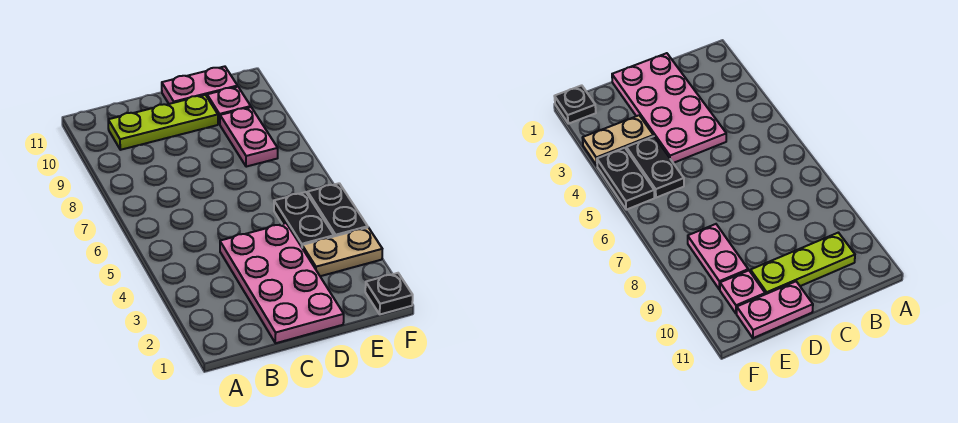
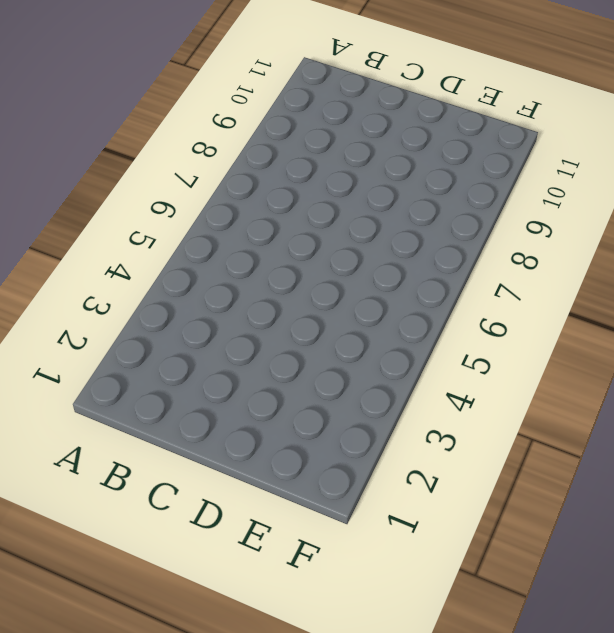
none -> lime 1x3 plate [108,95,218,150]
none -> pink 2x4 plate [220,223,344,343]

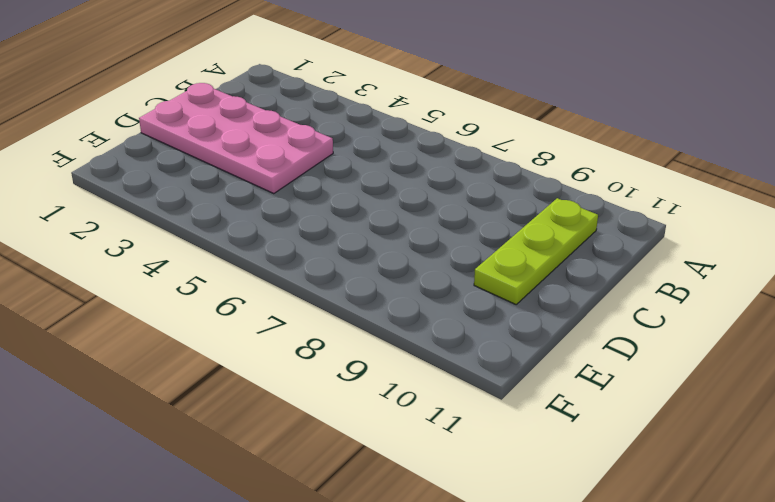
none -> pink 1x2 plate [162,66,237,104]
none -> tan 1x2 plate [302,228,382,276]

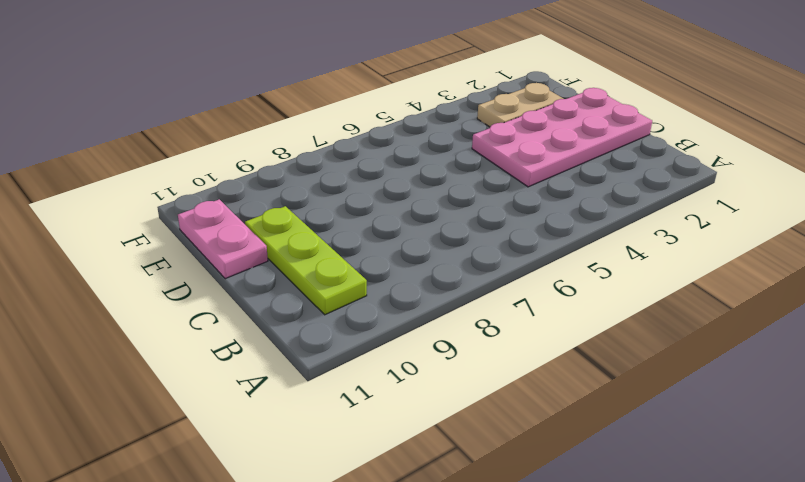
tan 1x2 plate [477,83,563,127] -> tan 1x2 plate turned to [302,228,382,276]
none -> black 1x2 plate [274,192,334,247]
none -> pink 1x2 plate [220,107,278,167]

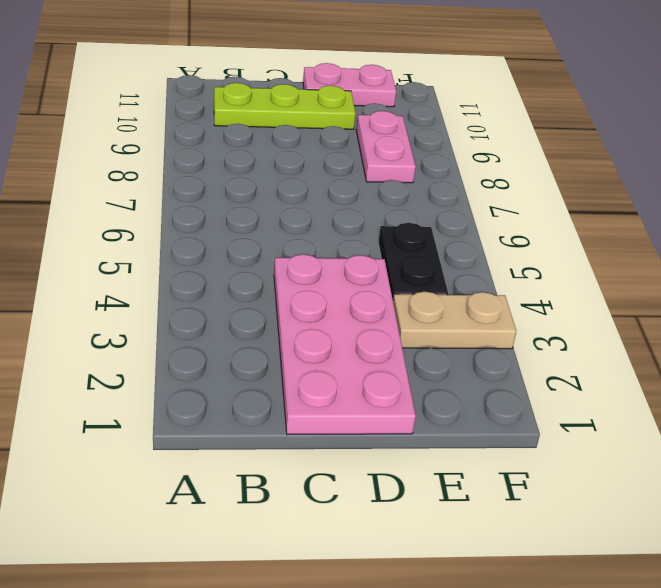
none -> pink 1x1 plate [207,87,251,124]
none -> black 1x1 plate [365,273,413,314]

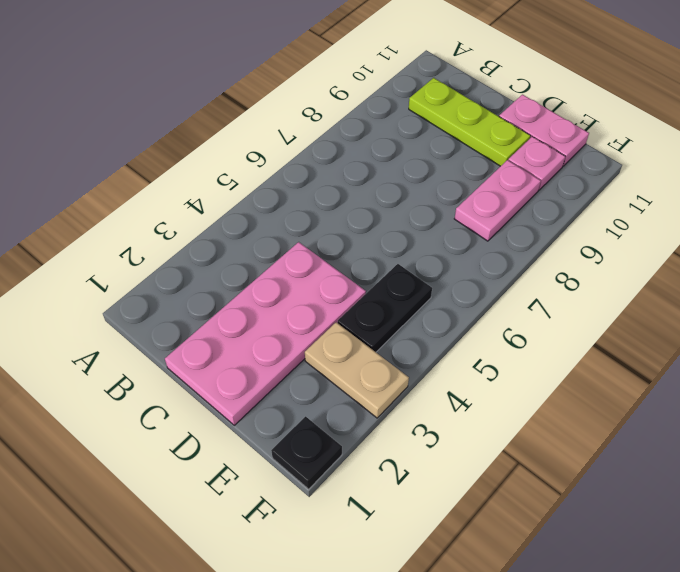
none -> black 1x2 plate [308,183,368,236]

